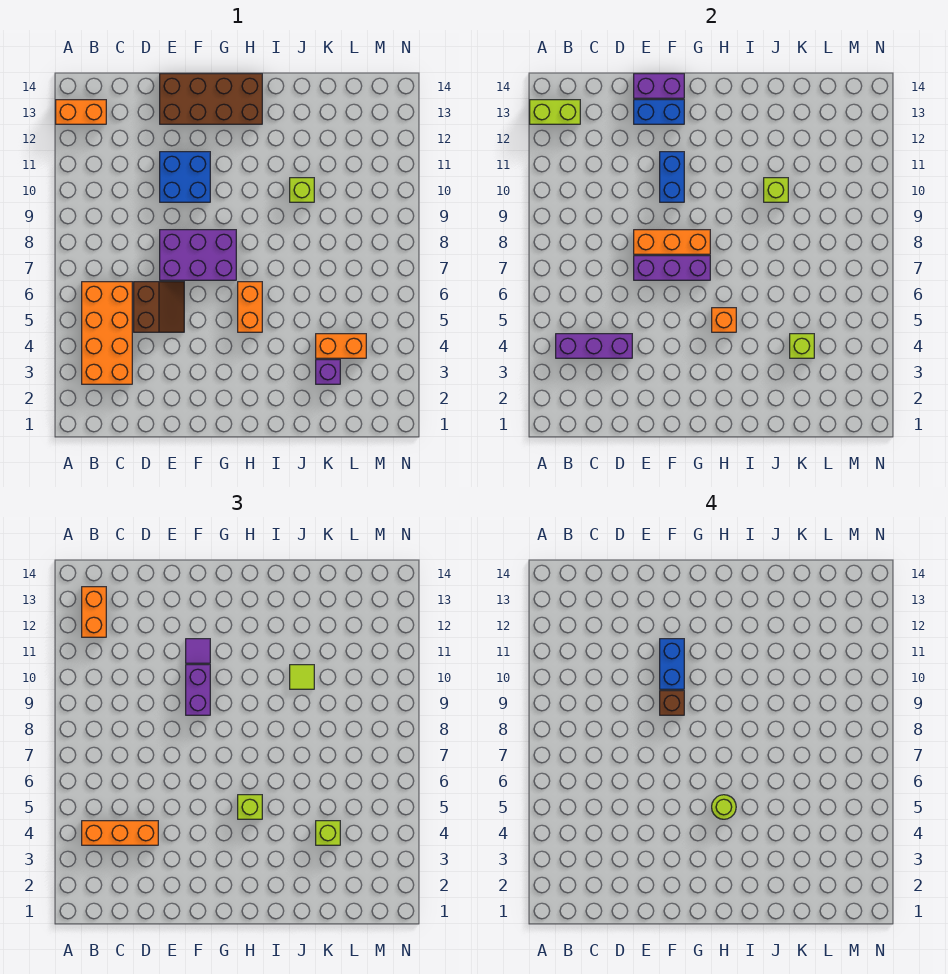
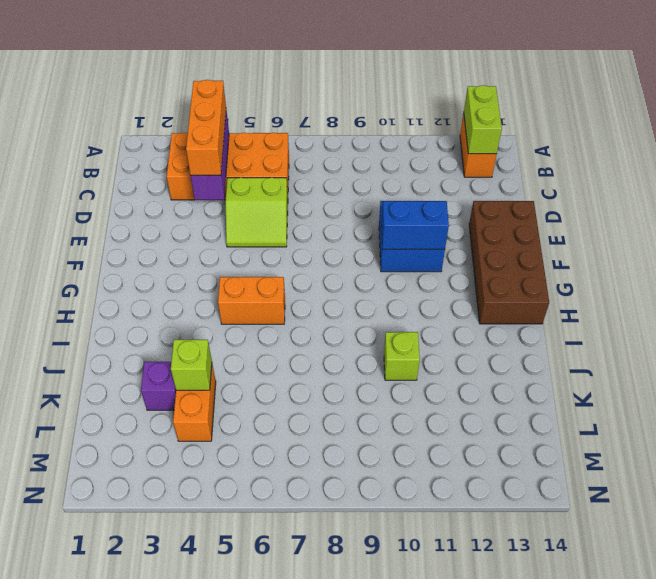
lime 2x2 slope [226,178,288,247] -> brown 2x2 slope [134,282,184,332]
none -> purple 2x3 brick [160,230,236,280]
none -> purple 1x3 brick [634,256,710,280]
none -> orange 1x3 brick [634,230,710,254]
none -> blue 1x2 brick [634,100,684,124]

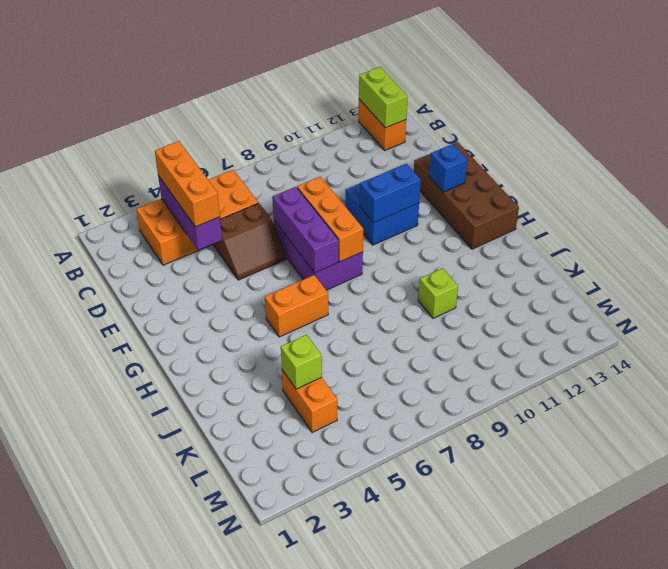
blue 1x1 brick [429,144,467,192] -> blue 1x2 brick [634,100,684,124]
none -> purple 1x1 brick [316,360,340,384]
none -> purple 1x2 brick [634,74,684,98]
none -> orange 1x1 brick [712,308,736,332]
none -> lime 1x1 brick [764,178,788,202]

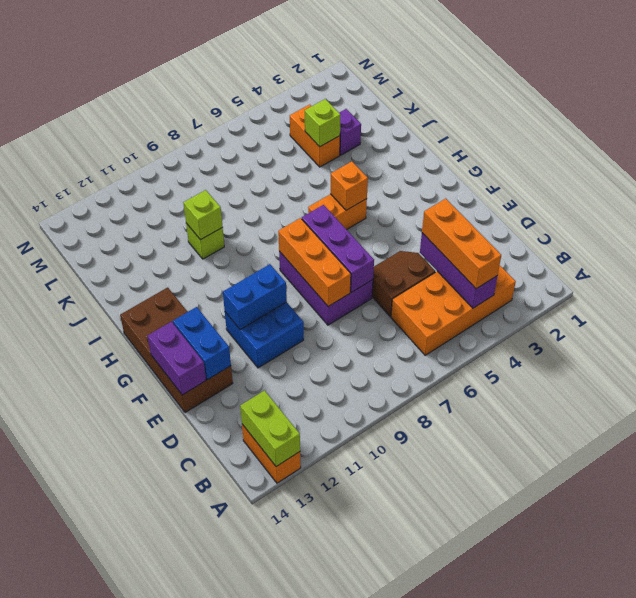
none -> orange 1x2 brick [82,587,106,637]
none -> purple 1x2 brick [186,665,210,715]
none -> purple 1x1 tile [186,639,210,663]
none -> lime 1x1 brick [238,795,262,819]

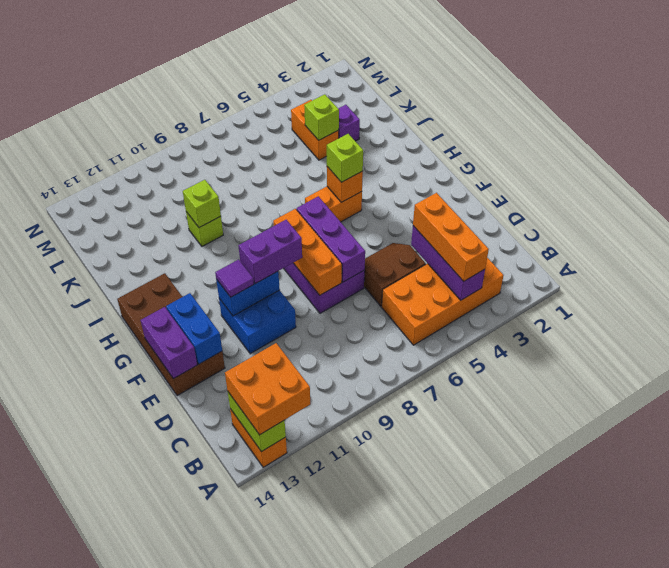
orange 2x2 brick [225,343,310,435] -> orange 1x2 brick [82,587,106,637]
none -> lime 1x1 tile [290,665,314,689]
none -> lime 1x1 brick [316,821,340,845]
none -> brown 1x1 brick [660,691,684,715]
none -> blue 1x2 brick [660,639,684,689]

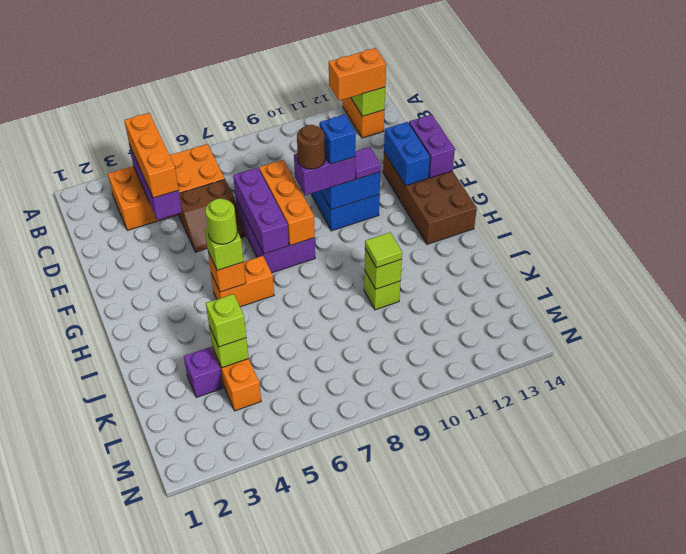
brown 1x1 round brick [297,125,325,169] -> brown 1x1 brick [660,691,684,715]
blue 1x1 brick [320,115,356,164] -> blue 1x2 brick [660,639,684,689]

